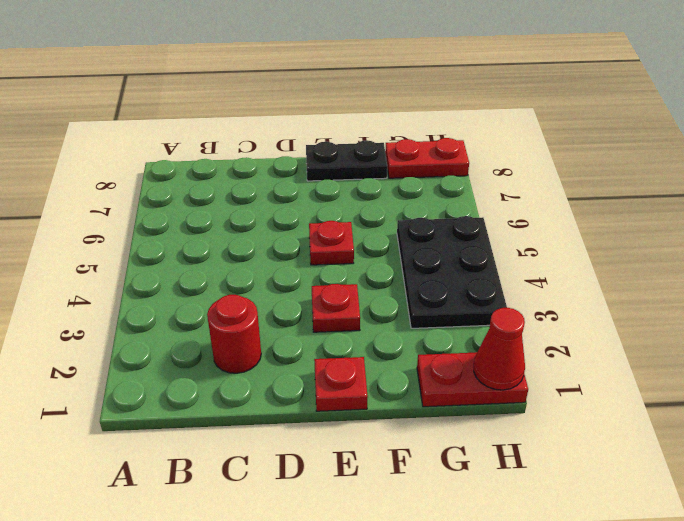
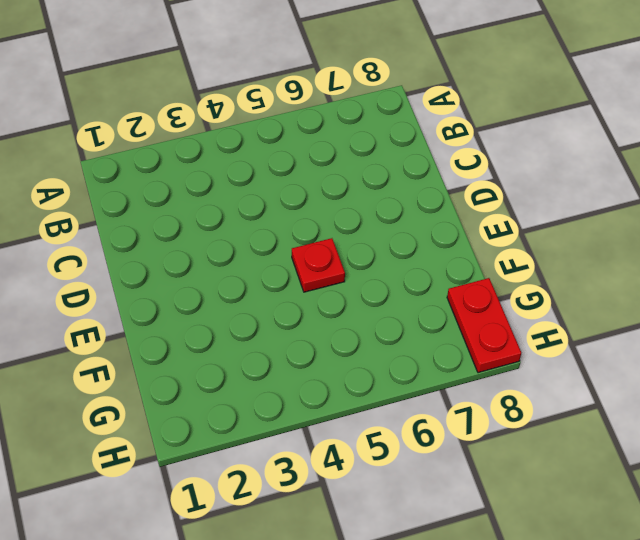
none -> red 1x1 round brick [207,295,261,373]
none -> red 1x1 plate [314,357,368,411]

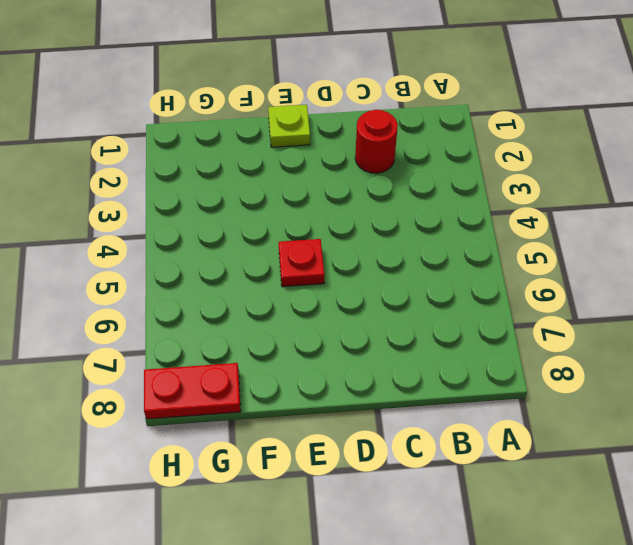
lime 1x1 plate [268,105,310,147] -> red 1x1 plate [314,357,368,411]
none -> red 1x1 plate [312,284,360,332]
none -> black 1x2 plate [306,140,387,181]

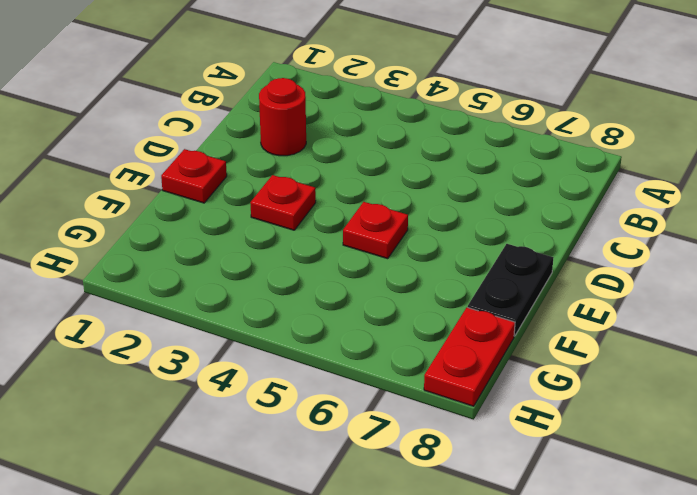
none -> red 1x2 plate [417,352,528,407]
none -> black 2x3 plate [397,216,507,328]

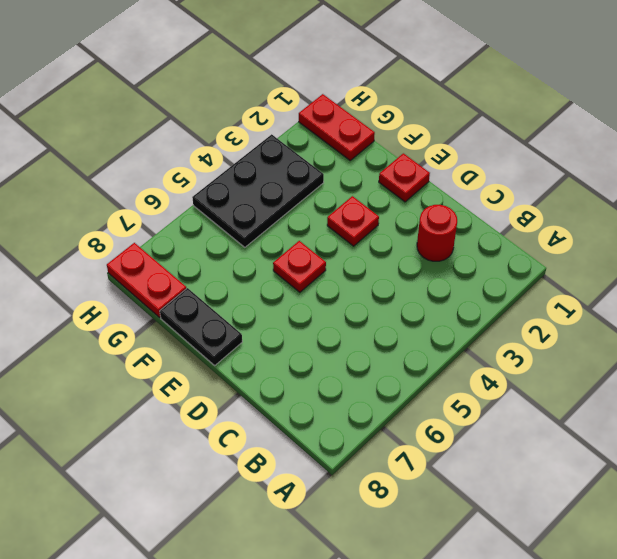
none -> red 1x1 cone [474,308,525,390]

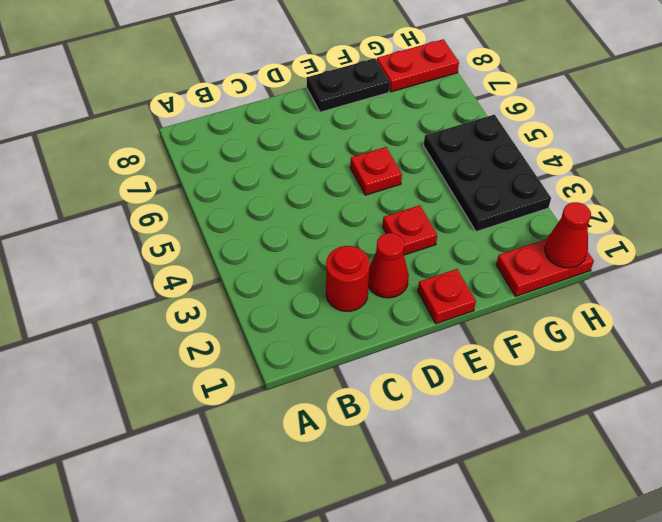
red 1x1 cone [368,233,409,298] -> none

